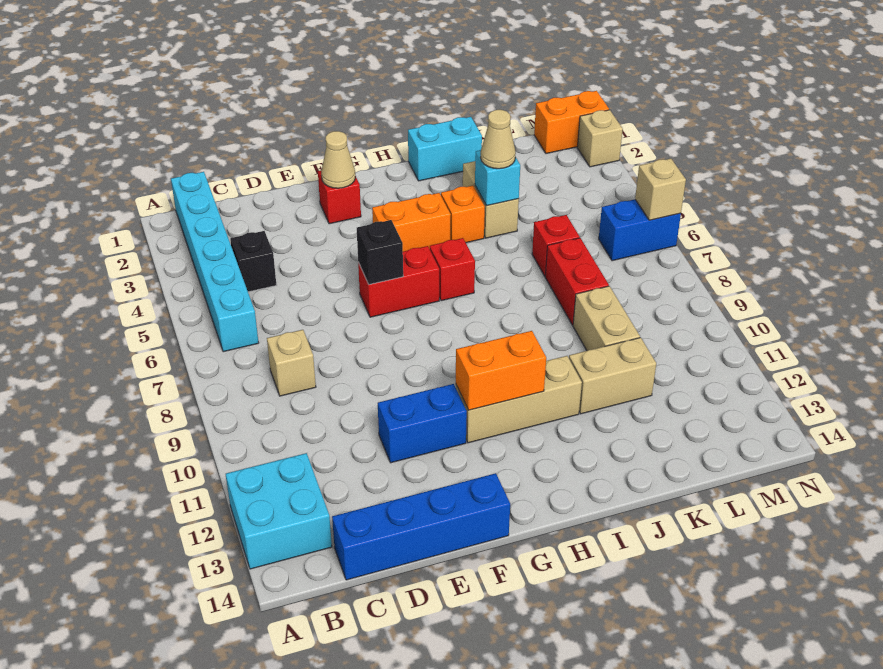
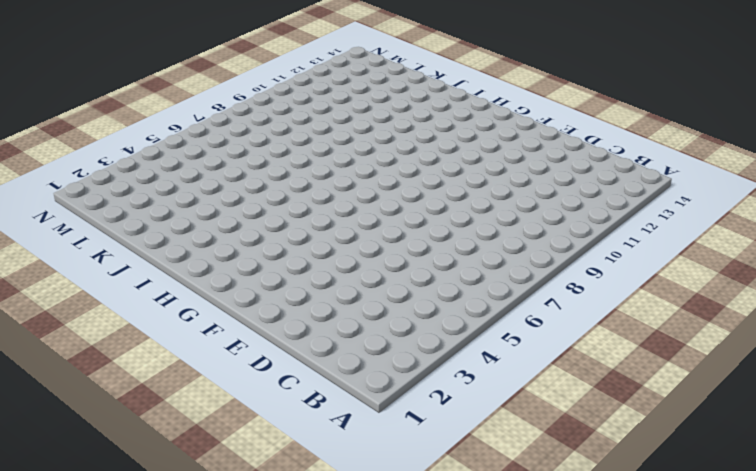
none -> cyan 2x2 brick [226,453,332,569]
none -> cyan 1x6 brick [171,172,259,352]
none -> black 1x1 brick [230,231,276,292]

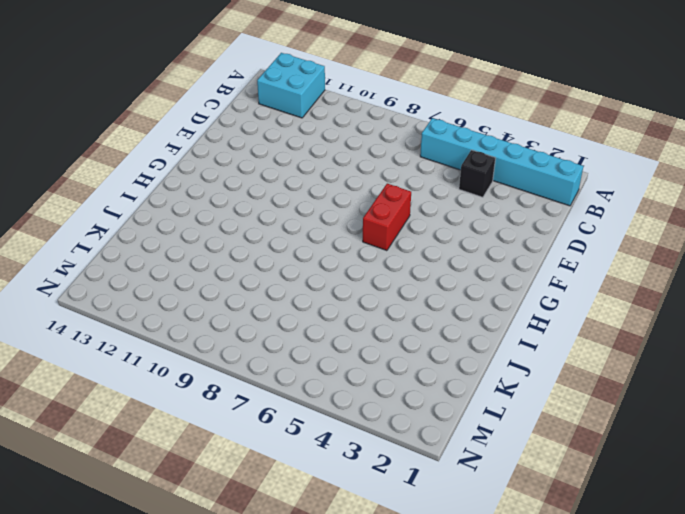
none -> tan 1x1 brick [267,330,316,396]
none -> blue 1x4 brick [332,473,510,580]
none -> blue 1x2 brick [378,384,467,463]

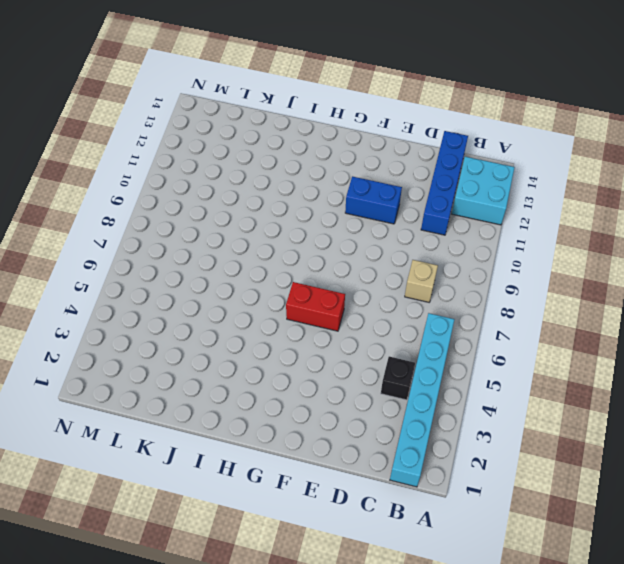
blue 1x4 brick [421,131,468,235] -> blue 1x4 brick turned to [332,473,510,580]
none -> red 1x1 brick [318,170,361,224]
none -> orange 1x2 brick [372,193,451,251]
none -> tan 1x3 brick [456,356,582,443]

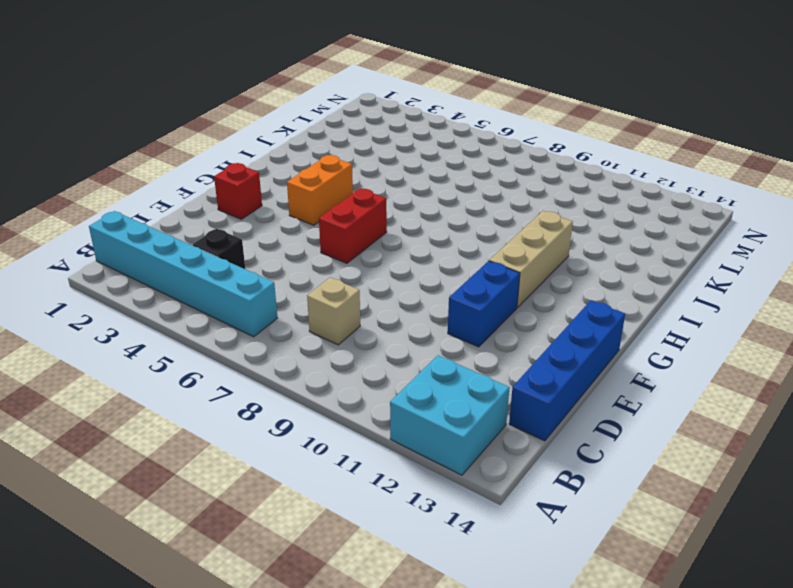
none -> red 1x1 brick [430,238,475,301]
none -> cyan 1x2 brick [408,117,482,181]
none -> orange 1x1 brick [441,186,485,243]

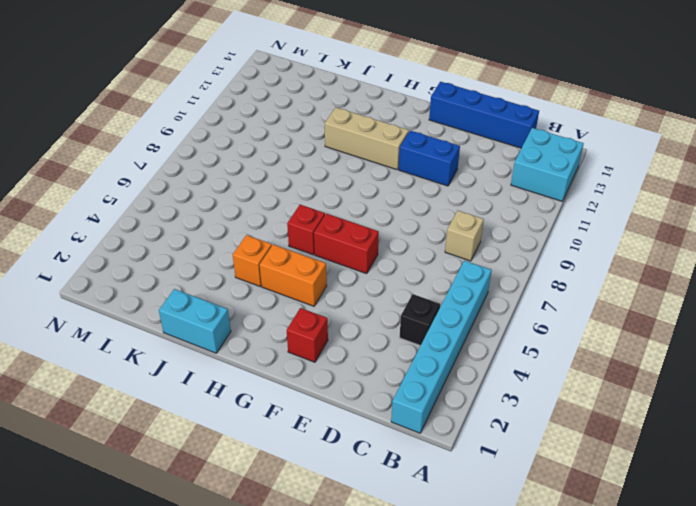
none -> tan 1x2 brick [463,161,519,238]
none -> tan 1x2 brick [569,338,656,414]
none -> red 1x1 brick [532,215,580,276]

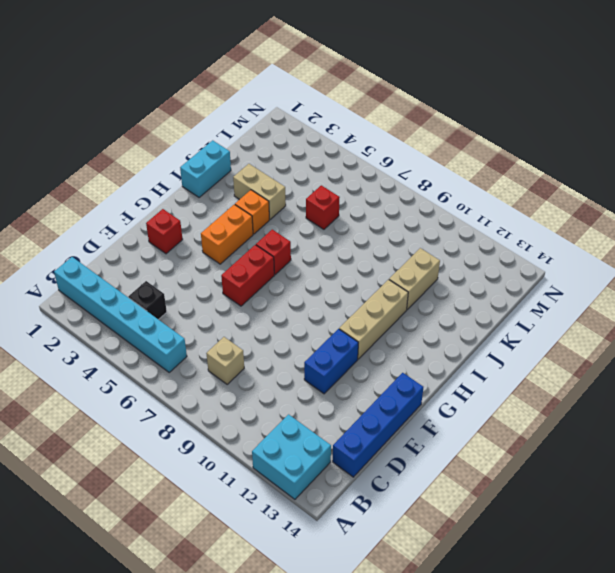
none -> red 1x2 brick [545,238,609,325]
none -> tan 1x2 brick [573,286,640,351]
none -> orange 1x2 brick [534,91,609,154]

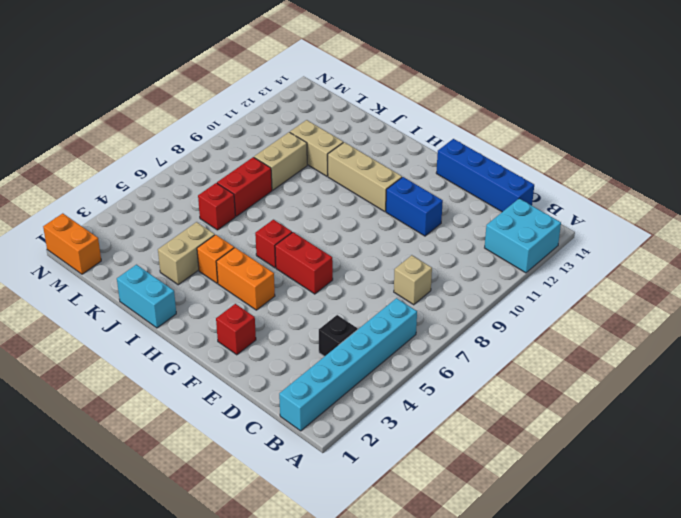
none -> blue 1x2 brick [599,199,681,261]
none -> tan 1x1 brick [577,110,623,167]
none -> tan 1x1 cone [321,131,356,188]

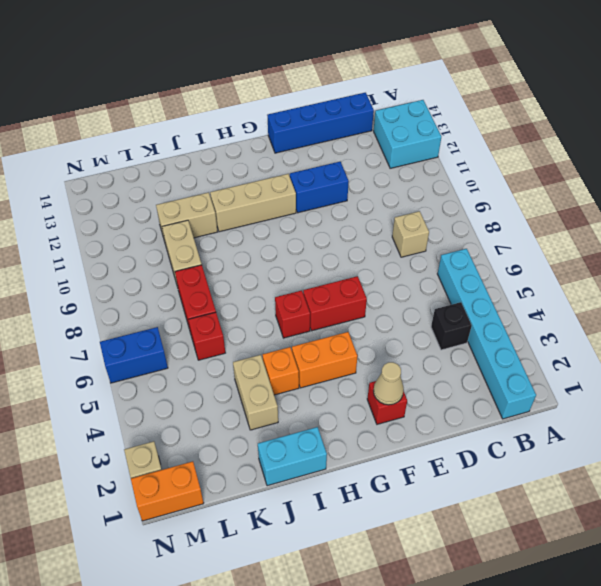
none -> black 1x1 brick [357,220,403,284]
none -> orange 1x2 brick [456,331,546,410]
none -> cyan 1x1 brick [475,150,520,206]

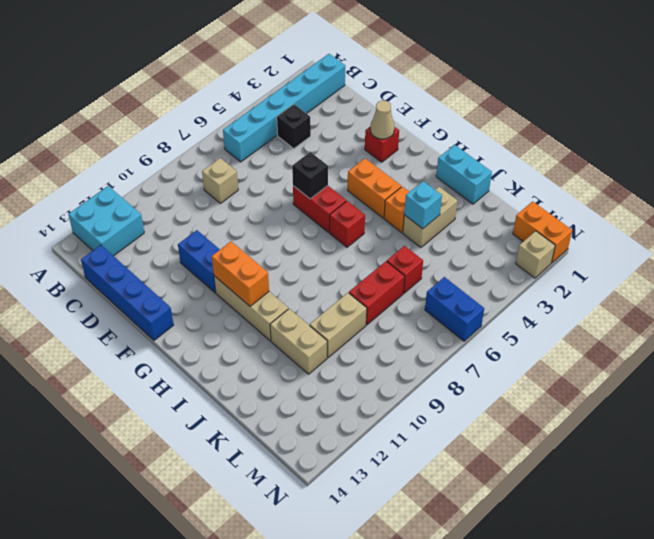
none -> tan 1x1 brick [635,159,686,220]
none -> tan 1x1 cone [480,110,516,169]

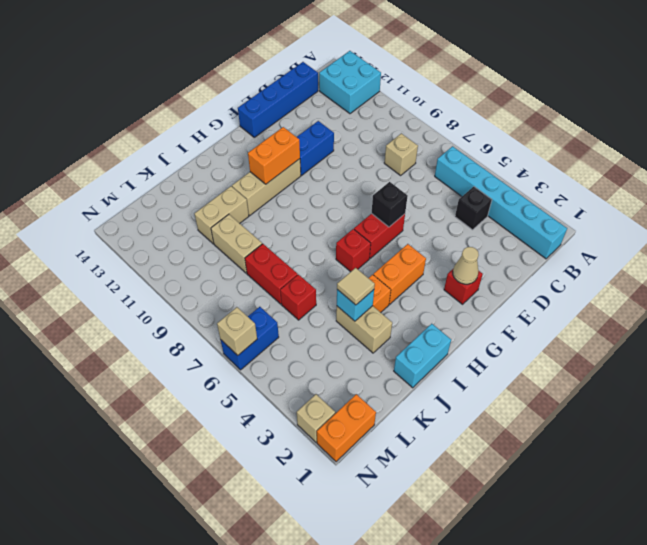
tan 1x1 tile [337,268,375,305] -> tan 1x1 cone [480,110,516,169]

